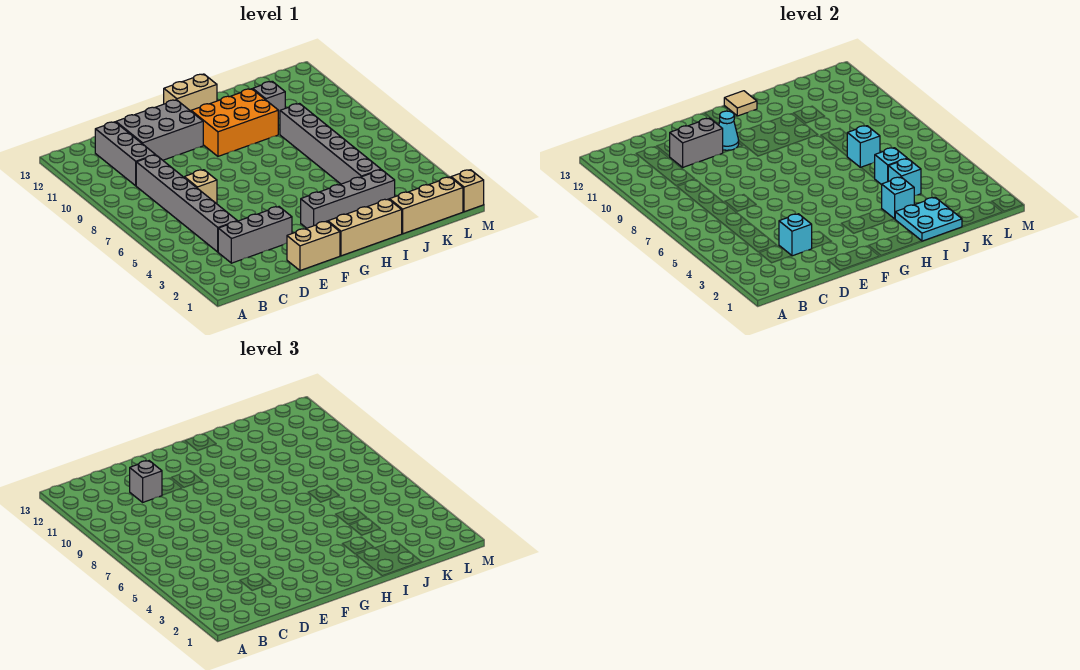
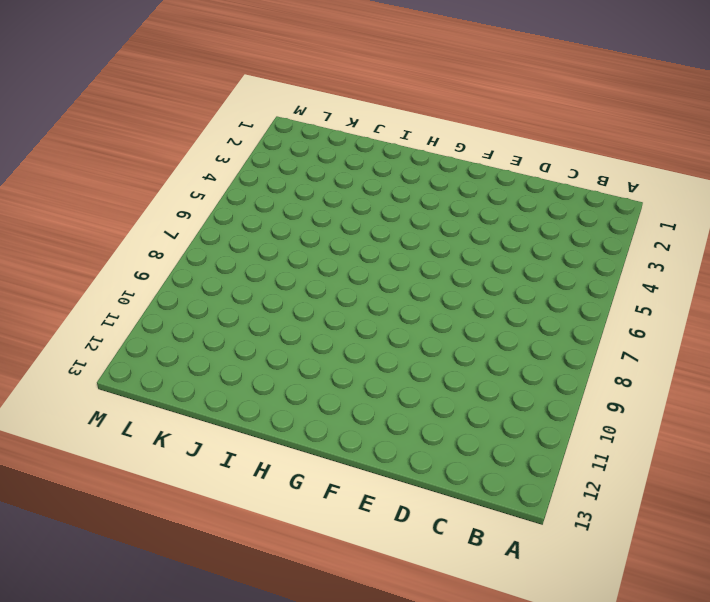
none -> grey 1x3 brick [218,207,292,263]
none -> grey 1x6 brick [136,155,237,252]
none -> grey 1x3 brick [95,122,155,186]

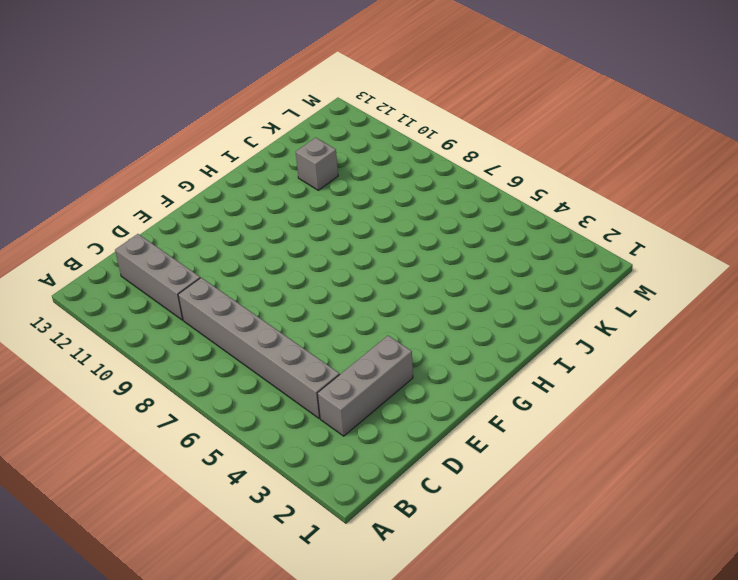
none -> tan 1x1 brick [184,170,217,204]
none -> grey 2x3 brick [116,100,203,160]
none -> tan 1x2 brick [287,221,340,270]

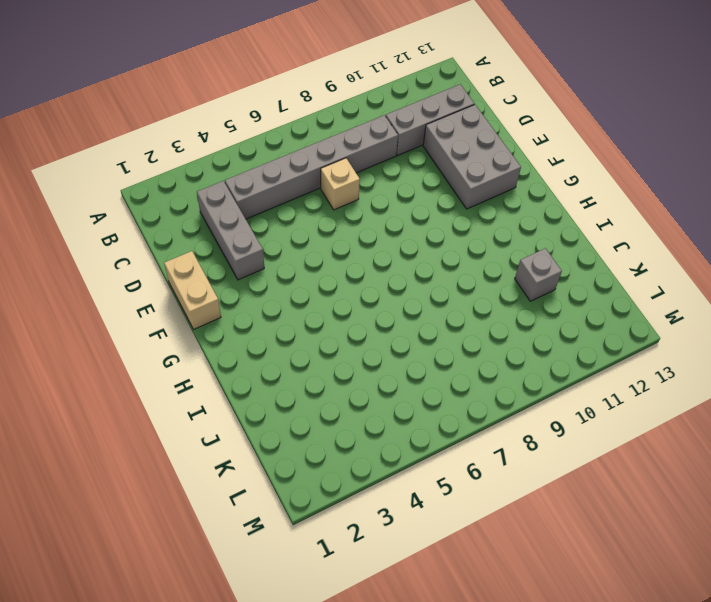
none -> tan 1x3 brick [328,199,402,256]
none -> grey 1x4 brick [301,170,395,228]
none -> orange 2x3 brick [191,89,278,156]

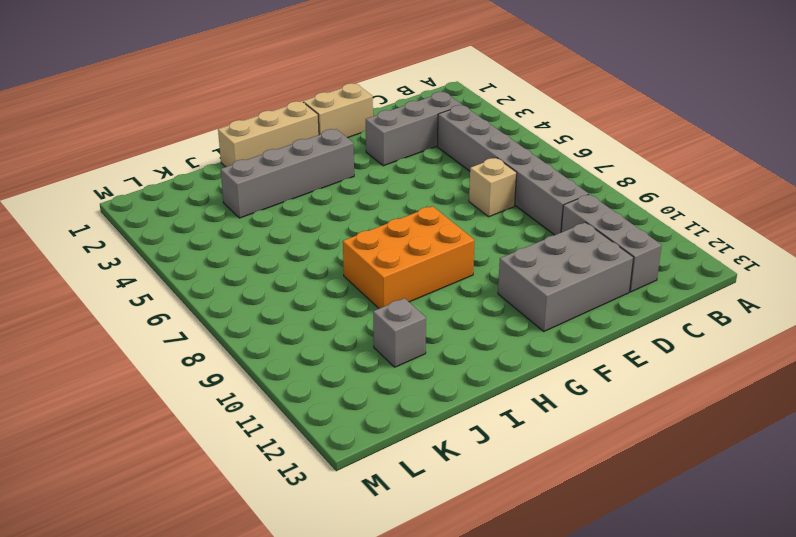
orange 2x3 brick [343,206,475,308] -> orange 2x3 brick moved to [191,89,278,156]
none -> tan 1x2 brick [164,74,217,111]
none -> tan 1x3 brick [389,177,463,234]
none -> grey 1x6 brick [280,104,381,184]

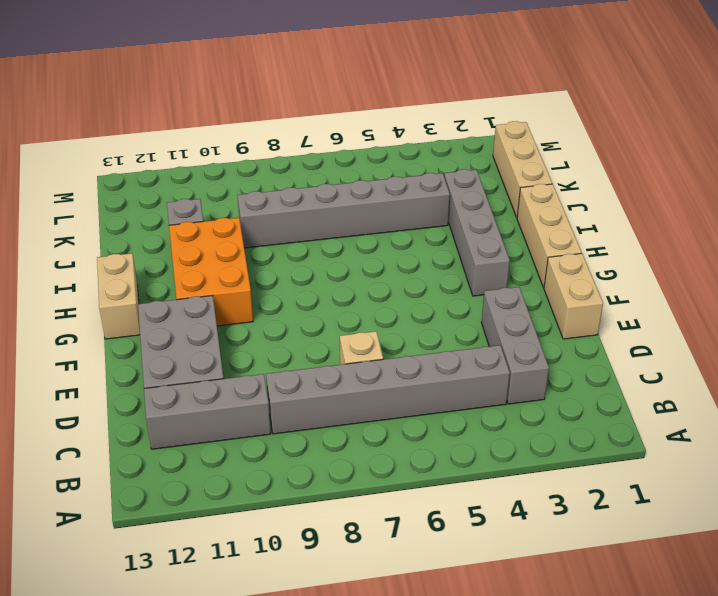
none -> tan 1x1 brick [451,170,484,212]
none -> cyan 1x1 brick [779,214,812,256]
none -> grey 1x2 brick [669,118,723,167]

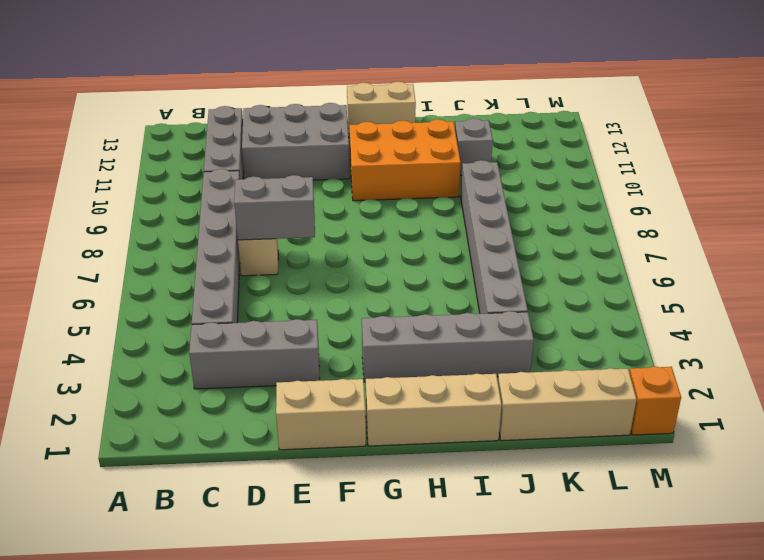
grey 1x2 brick [234,175,315,240] -> grey 1x2 brick moved to [669,118,723,167]
orange 1x1 brick [629,366,681,435] -> tan 1x1 brick [451,170,484,212]
none -> cyan 1x1 brick [779,214,812,256]
none -> cyan 1x1 cone [719,111,739,150]
none -> tan 1x1 tile [724,91,757,116]

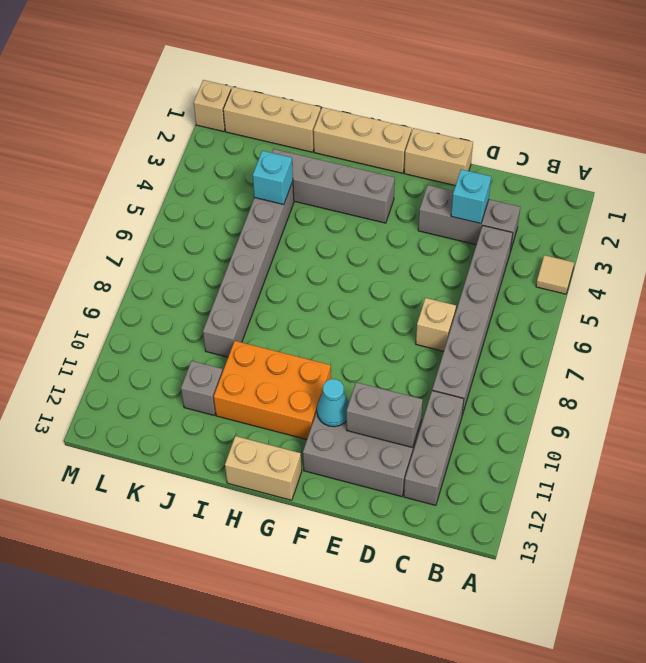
tan 1x1 tile [536,255,574,294] -> tan 1x1 tile moved to [724,91,757,116]
none -> cyan 2x2 plate [895,197,962,241]
none -> cyan 1x1 brick [882,177,914,219]
none -> cyan 1x1 brick [874,148,907,185]

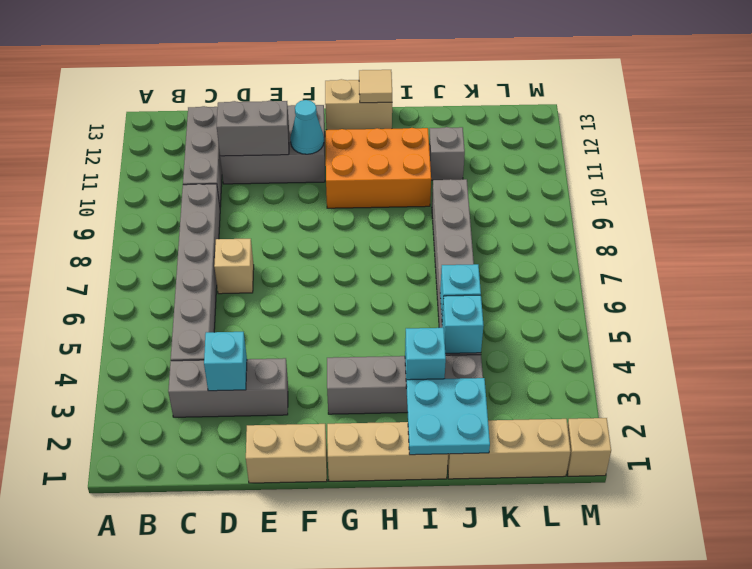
none -> cyan 1x1 brick [847,126,880,167]
none -> grey 1x1 brick [130,461,162,502]

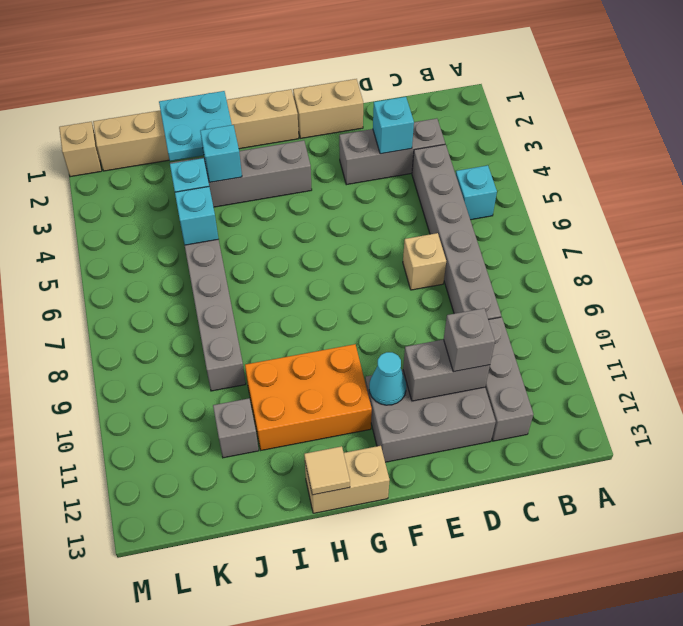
cyan 1x1 brick [456,165,497,220] -> cyan 1x1 brick moved to [847,126,880,167]

